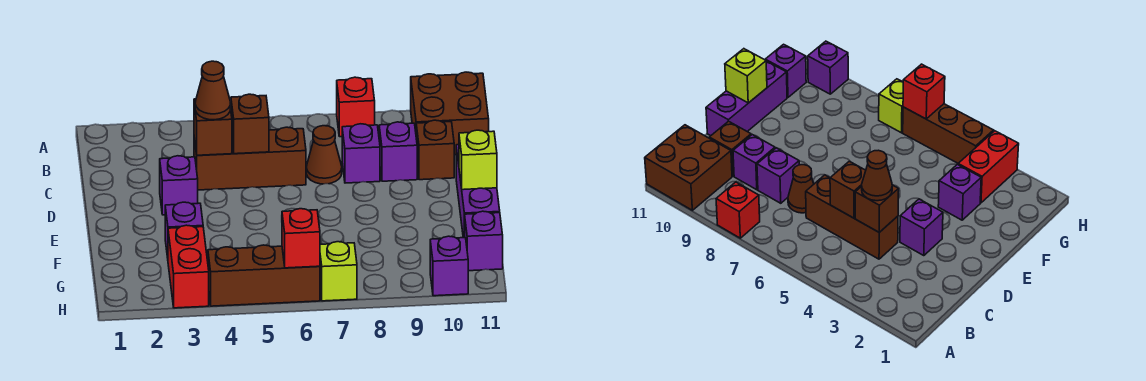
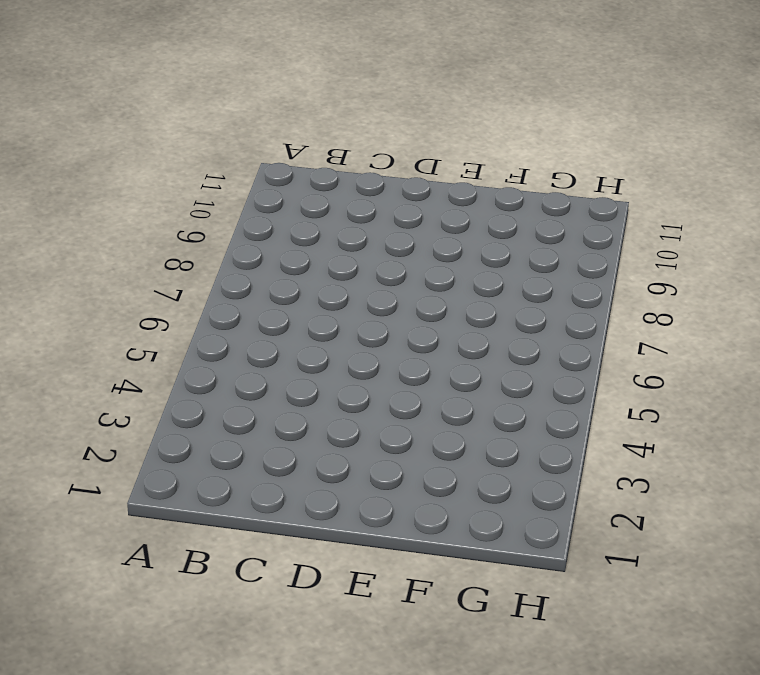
none -> red 1x1 brick [337,77,375,137]
none -> brown 2x2 brick [411,72,489,155]
none -> brown 1x3 brick [194,127,306,190]

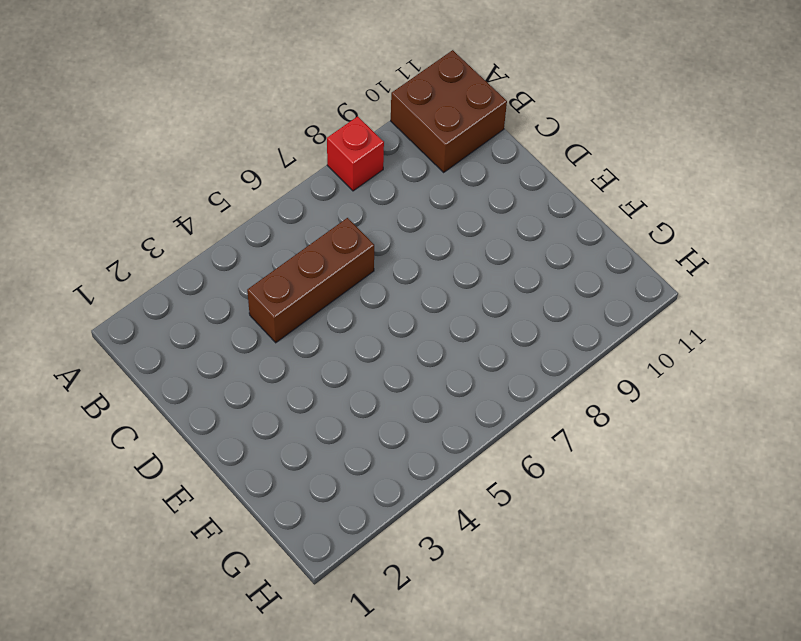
none -> brown 1x1 cone [306,126,342,184]
none -> purple 1x1 brick [342,124,380,183]
none -> purple 1x1 brick [379,122,417,181]

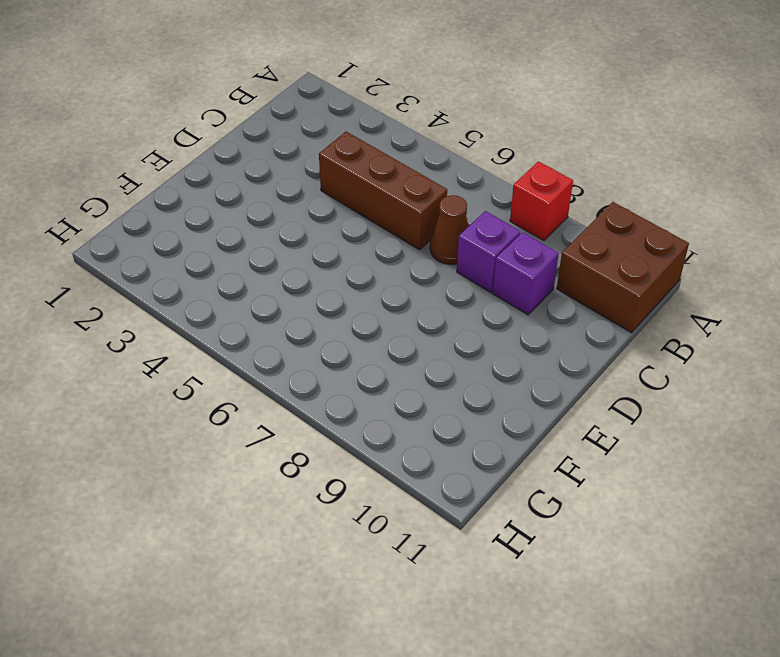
none -> brown 1x1 brick [416,120,454,180]
none -> purple 1x1 brick [160,156,198,215]
none -> purple 1x3 brick [456,145,500,238]

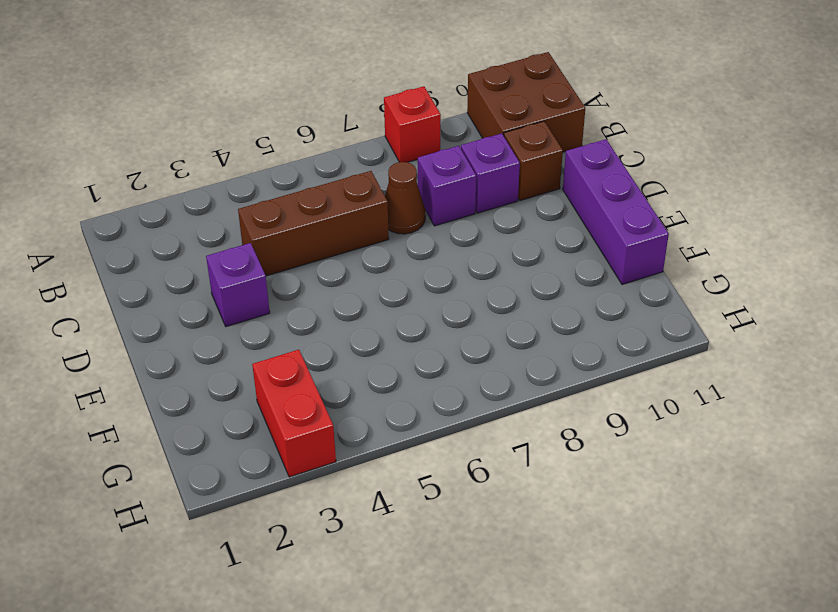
none -> purple 1x1 brick [165,202,203,258]
none -> purple 1x1 brick [465,211,503,271]
none -> brown 1x3 brick [208,245,320,306]

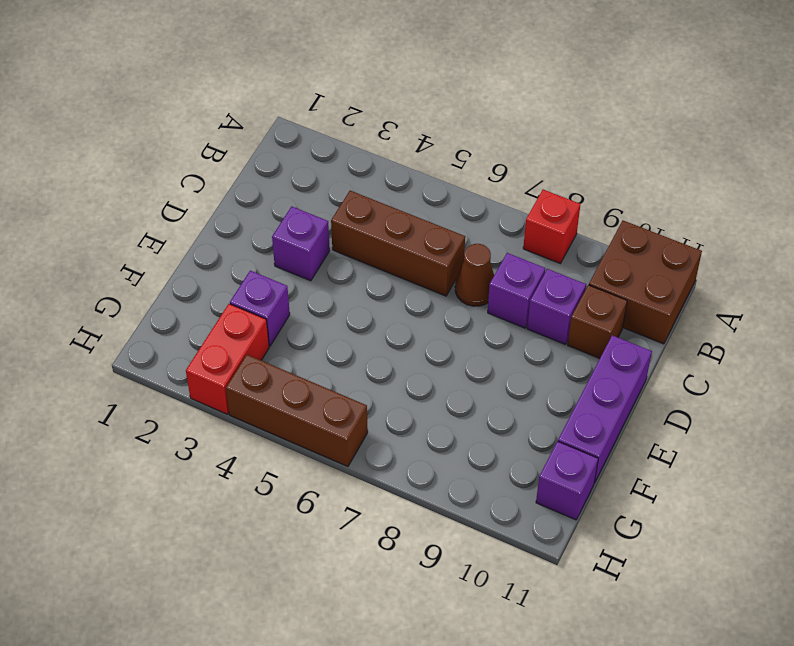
none -> lime 1x1 brick [320,242,357,301]
none -> purple 1x1 brick [430,236,468,296]
none -> brown 1x1 brick [194,99,232,155]

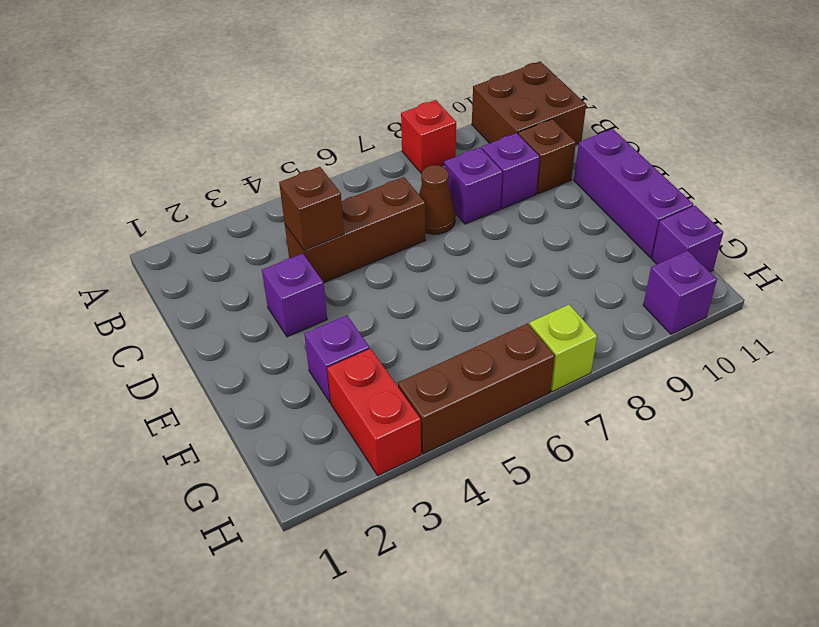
none -> brown 1x1 brick [231,94,269,154]
none -> lime 1x1 brick [459,130,497,190]
none -> red 1x1 brick [282,209,320,268]

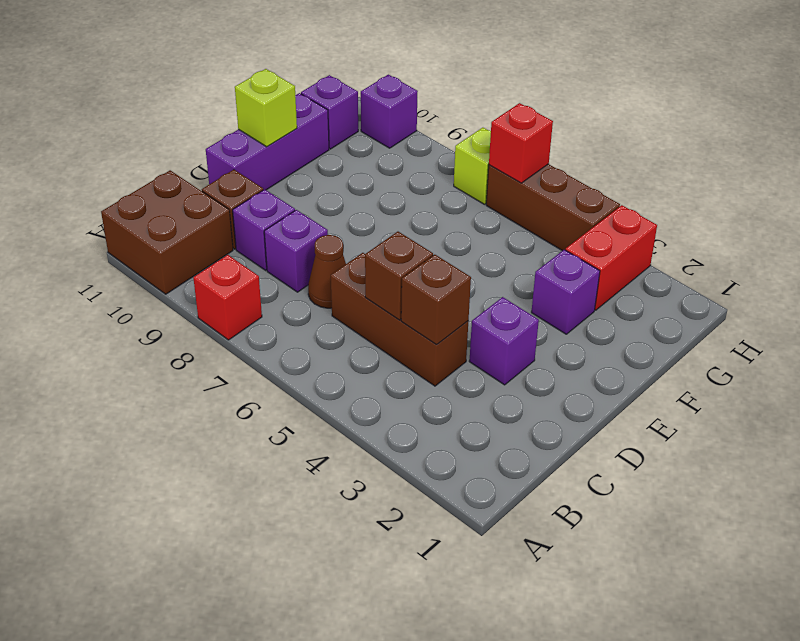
none -> brown 1x1 cone [195,61,231,120]

